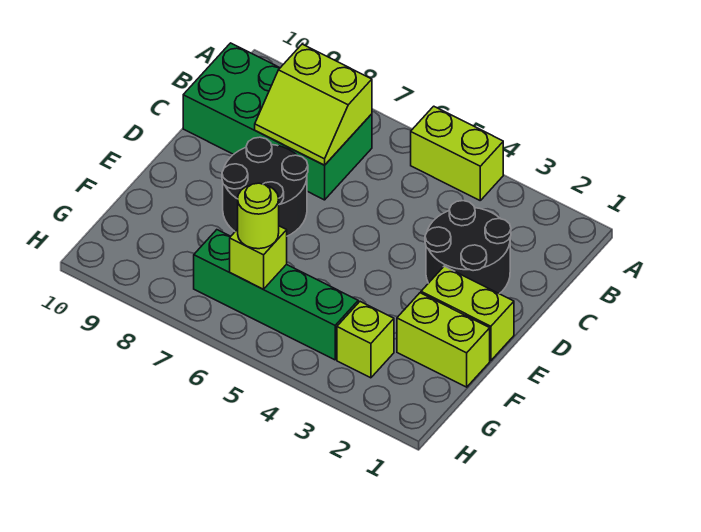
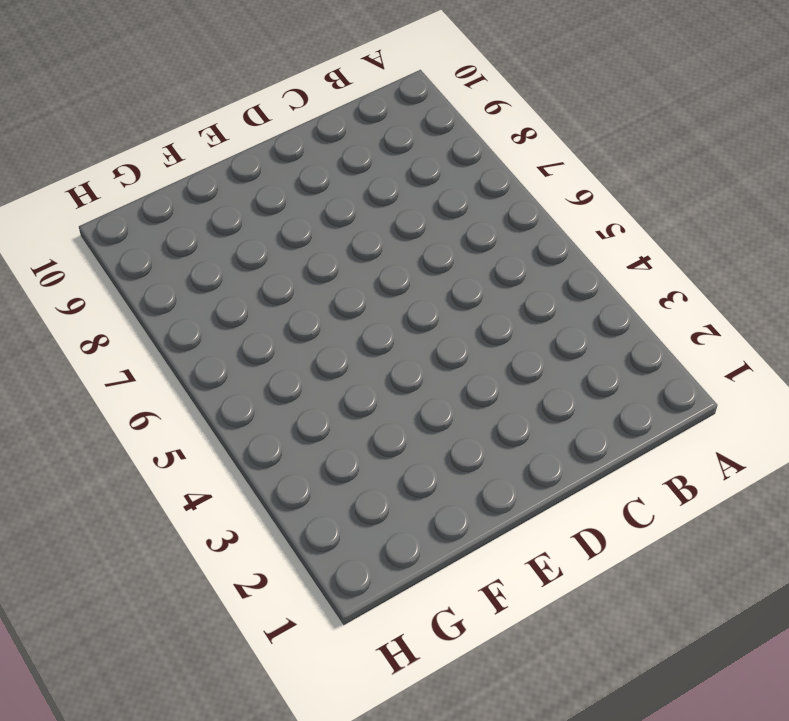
none -> lime 1x2 brick [411,106,503,200]
none -> green 2x4 brick [183,43,372,200]

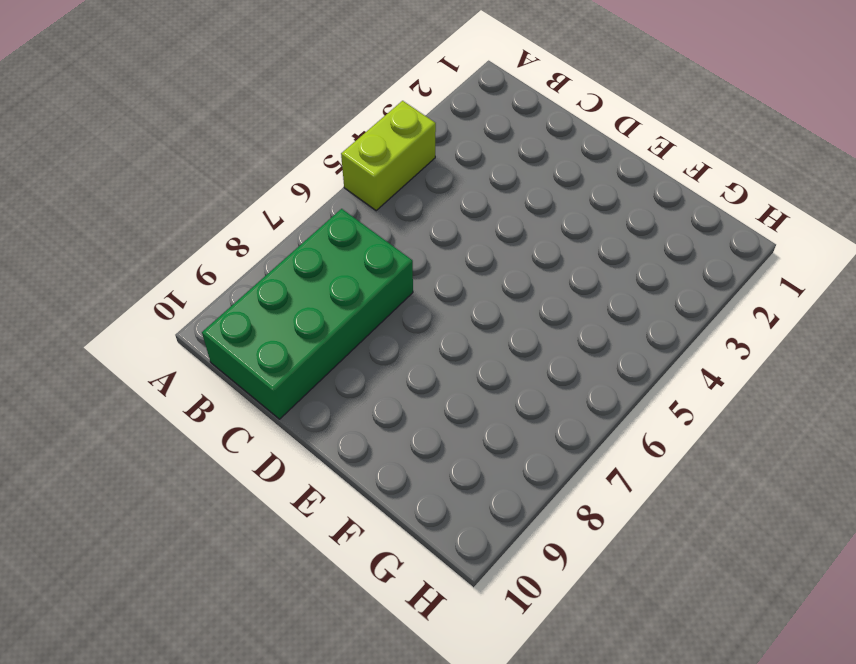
none -> black 2x2 round brick [425,201,511,294]
none -> black 2x2 round brick [222,137,308,236]

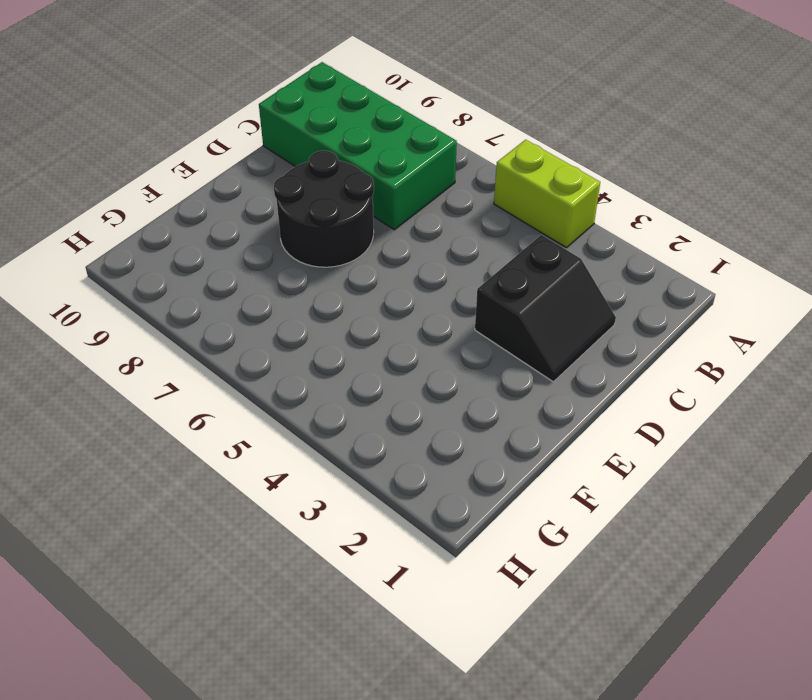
black 2x2 slope [475,235,616,382] -> black 2x2 round brick [425,201,511,294]
none -> lime 1x2 brick [421,266,514,361]
none -> lime 1x2 brick [397,293,490,387]

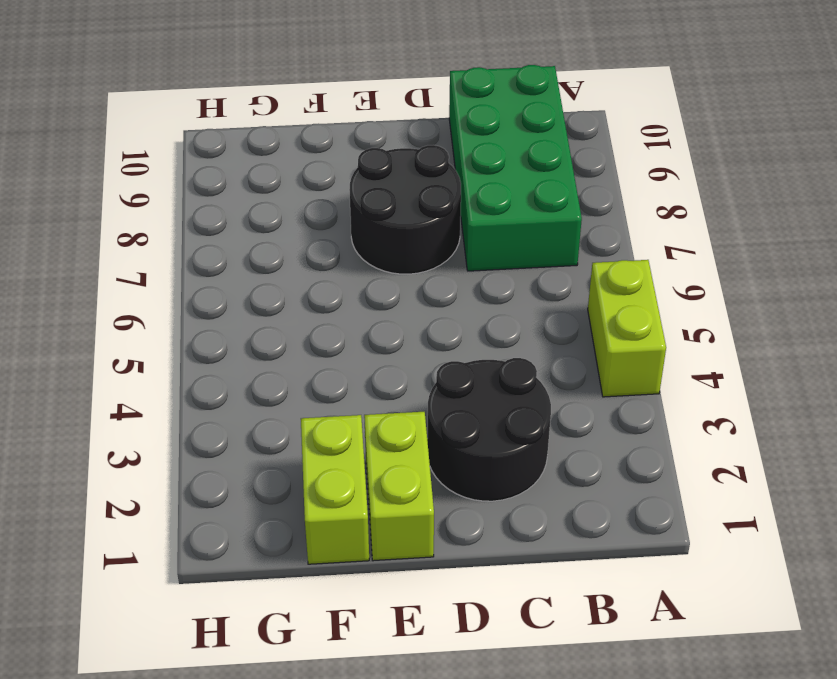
none -> lime 1x1 brick [337,302,394,378]
none -> green 1x4 brick [194,230,358,360]

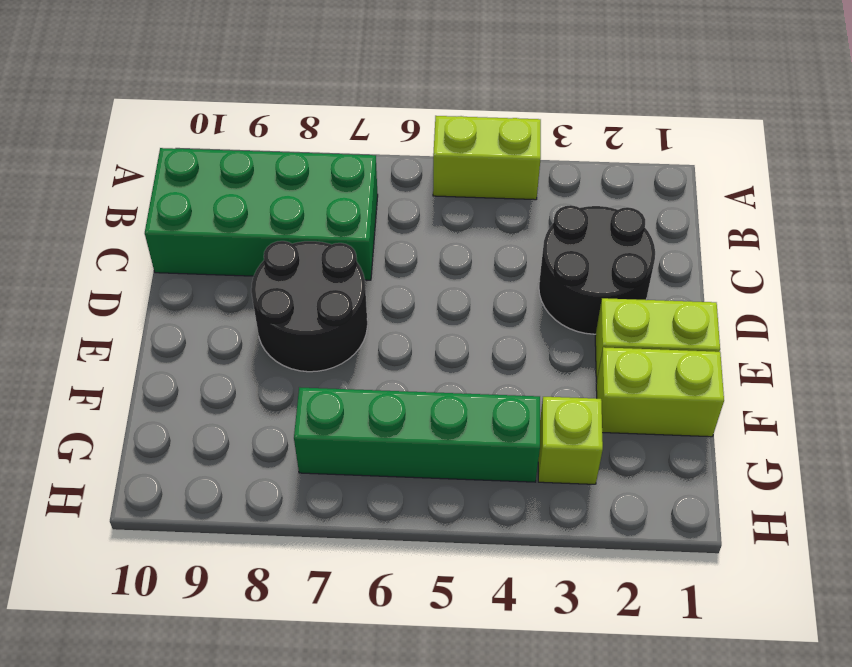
none -> lime 2x2 slope [255,44,372,165]
none -> lime 1x1 brick [230,226,287,289]

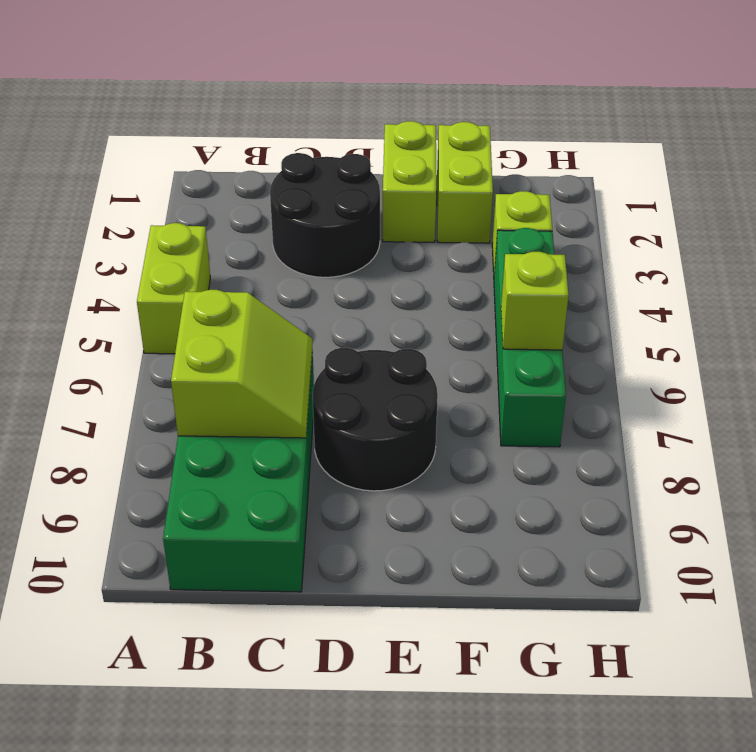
none -> lime 1x1 round brick [238,183,279,249]

